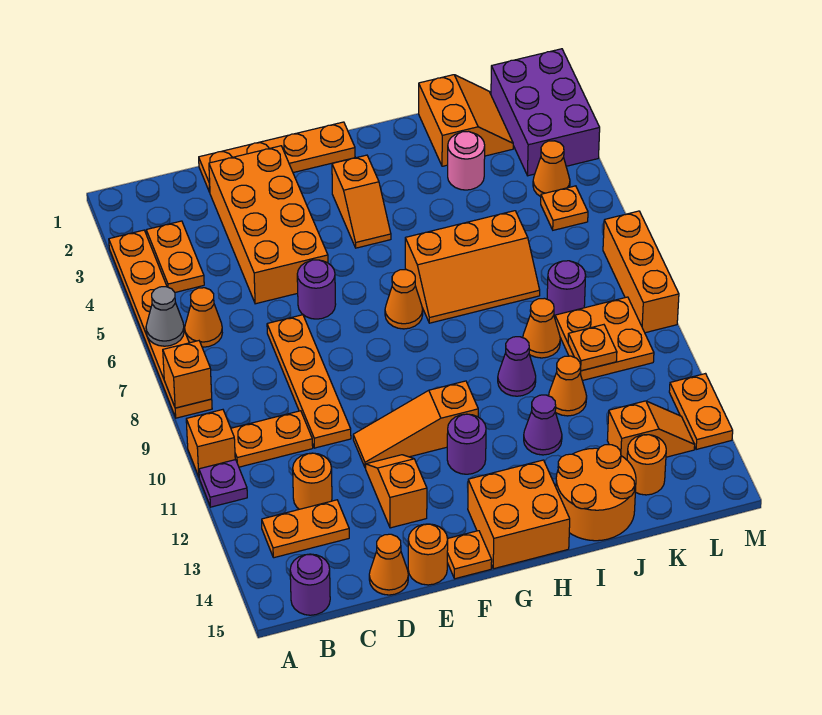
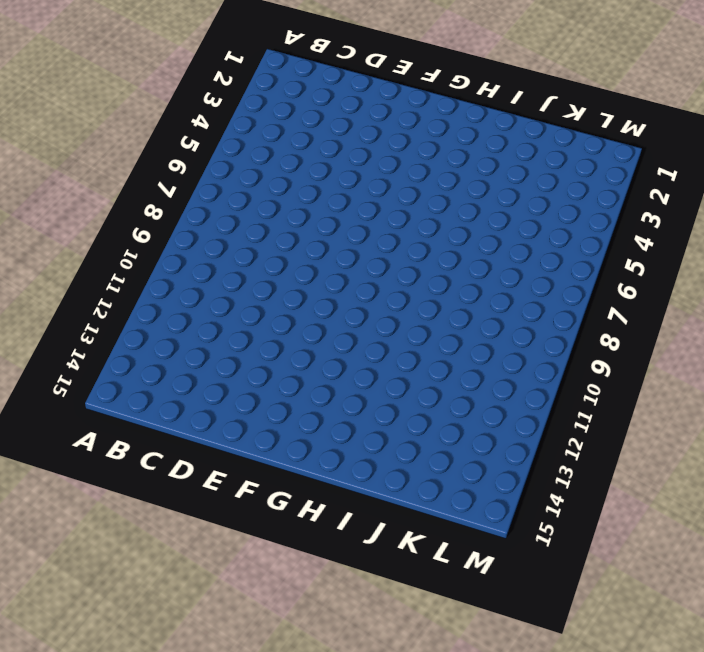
none -> orange 1x6 plate [109,230,212,418]
none -> orange 1x1 brick [186,410,235,476]
none -> purple 1x1 plate [199,460,247,507]
none -> orange 1x2 plate [146,221,204,292]

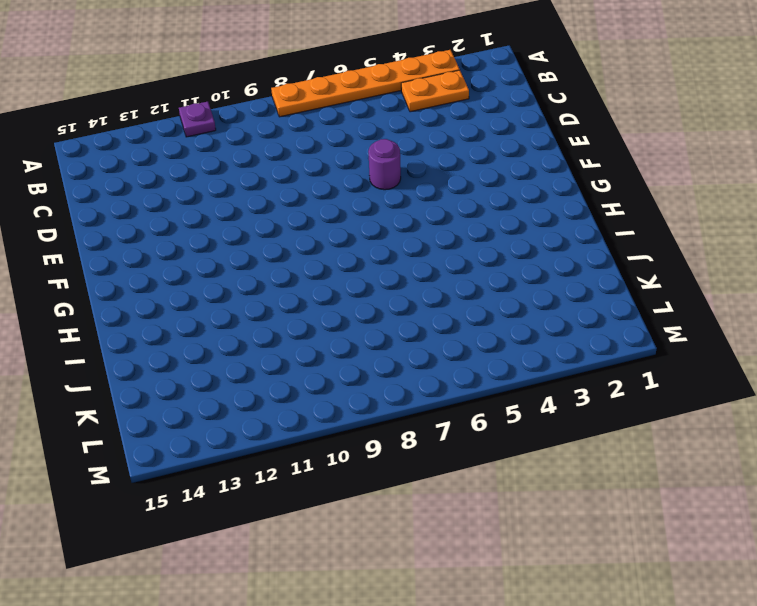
none -> orange 1x1 brick [186,410,235,476]
none -> orange 1x1 cone [185,288,222,347]
none -> orange 1x2 plate [231,411,313,467]
none -> orange 1x2 plate [262,500,349,558]

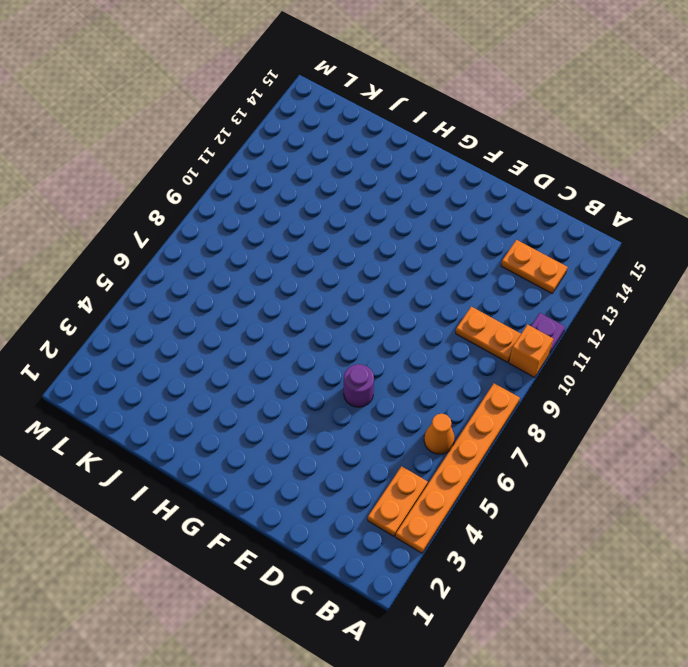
none -> purple 1x1 round brick [290,554,330,615]
none -> orange 1x1 round brick [293,453,332,509]
none -> orange 1x4 plate [199,122,355,192]
none -> orange 2x4 brick [209,146,328,304]

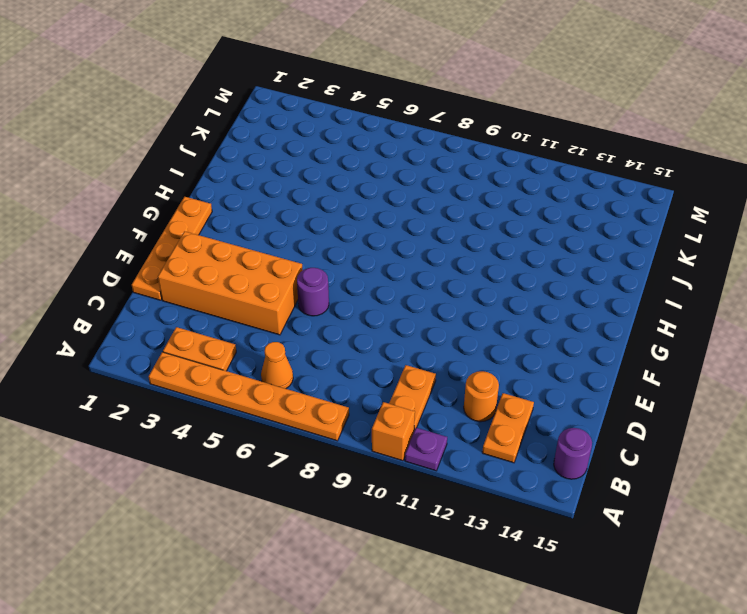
none -> orange 1x4 plate [267,315,351,448]
none -> orange 1x1 cone [369,534,408,595]
none -> orange 1x3 slope [353,381,478,468]
none -> orange 1x2 slope [366,455,427,528]

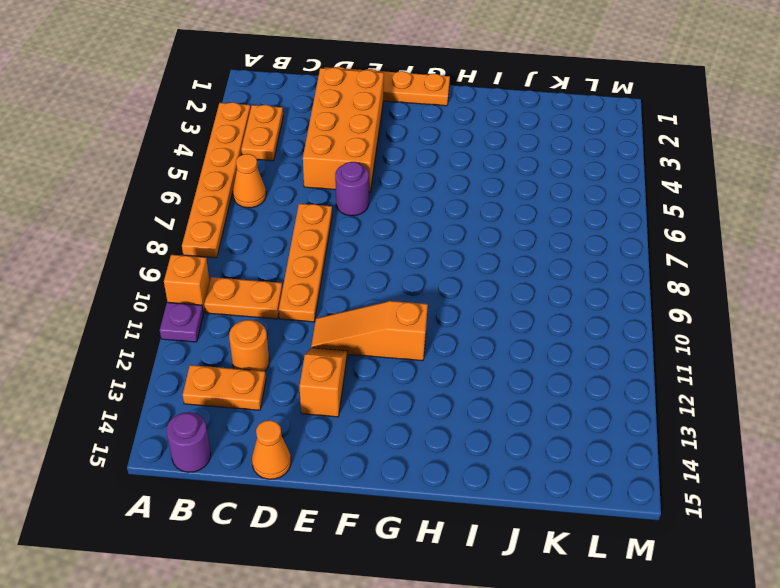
none -> orange 1x1 round brick [408,524,448,585]
none -> orange 1x1 plate [447,531,492,579]
none -> orange 1x2 slope [332,155,391,248]
none -> orange 1x1 cone [385,270,423,329]

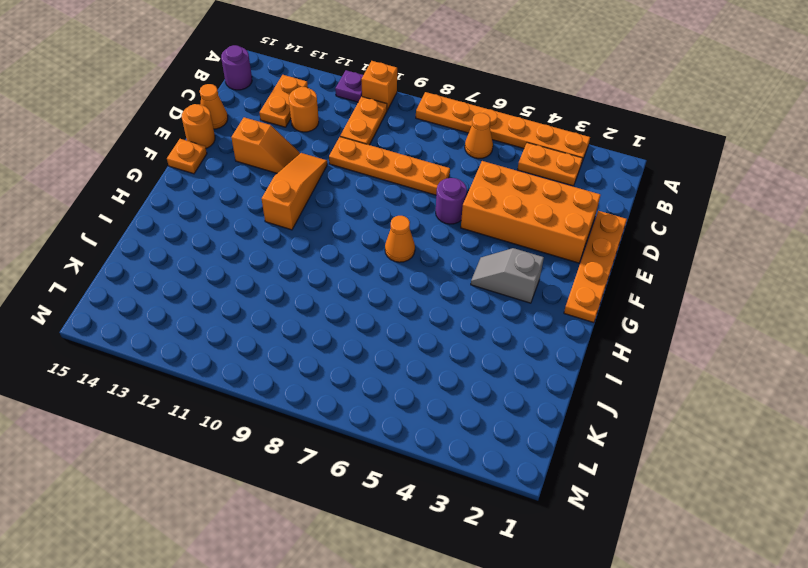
grey 1x2 slope [471,248,544,303] -> orange 1x2 slope [332,155,391,248]
none -> purple 1x1 round brick [447,414,486,474]
none -> orange 2x2 brick [468,460,570,569]
none -> orange 2x3 slope [405,211,540,323]
none -> purple 1x1 cone [498,337,536,396]

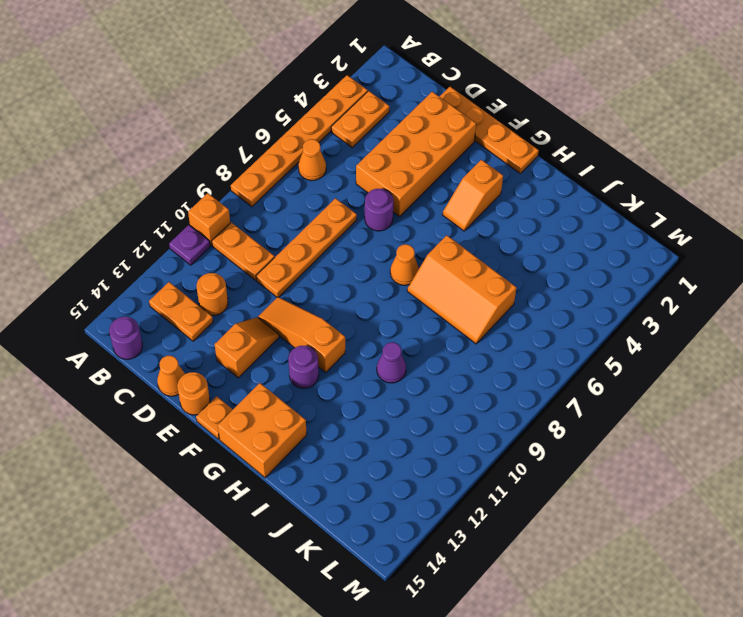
none -> purple 1x1 cone [524,395,562,455]
none -> orange 2x2 round brick [556,445,636,541]
none -> orange 2x2 slope [419,75,513,166]
none -> pink 1x1 round brick [448,131,485,190]

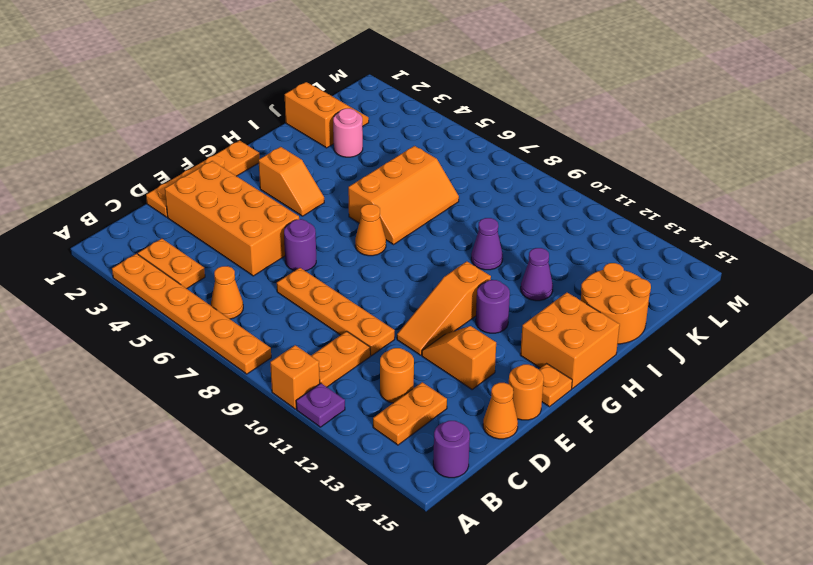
none -> orange 1x1 cone [523,298,560,358]
none -> orange 1x1 cone [549,356,587,416]
none -> purple 1x1 round brick [547,261,586,317]
none -> orange 2x2 plate [555,297,654,381]

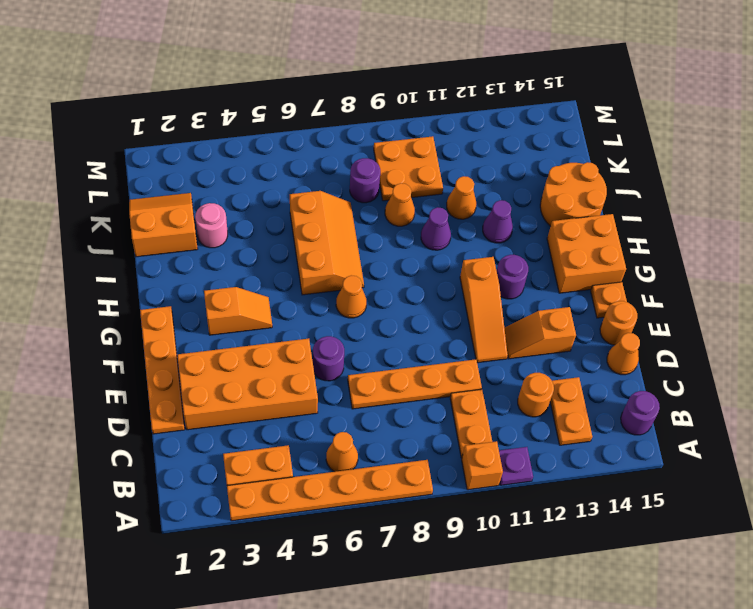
none -> orange 1x2 slope [607,401,695,460]
none -> orange 1x1 round brick [627,435,666,495]
none -> purple 2x3 brick [491,49,600,176]
none -> orange 1x1 cone [533,141,570,197]

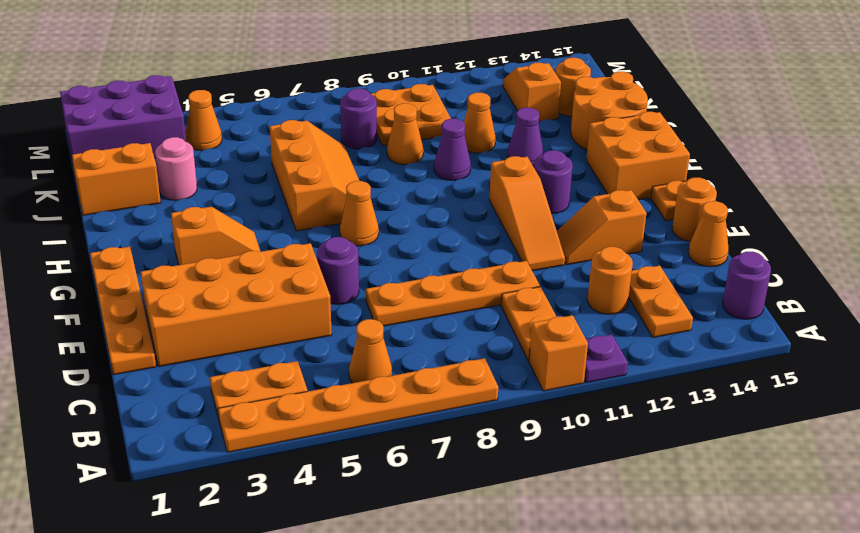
none -> orange 1x1 plate [541,186,588,230]
none -> orange 1x3 brick [603,211,679,333]
none -> orange 1x2 plate [669,374,733,450]
none -> grey 1x1 cone [146,287,184,346]

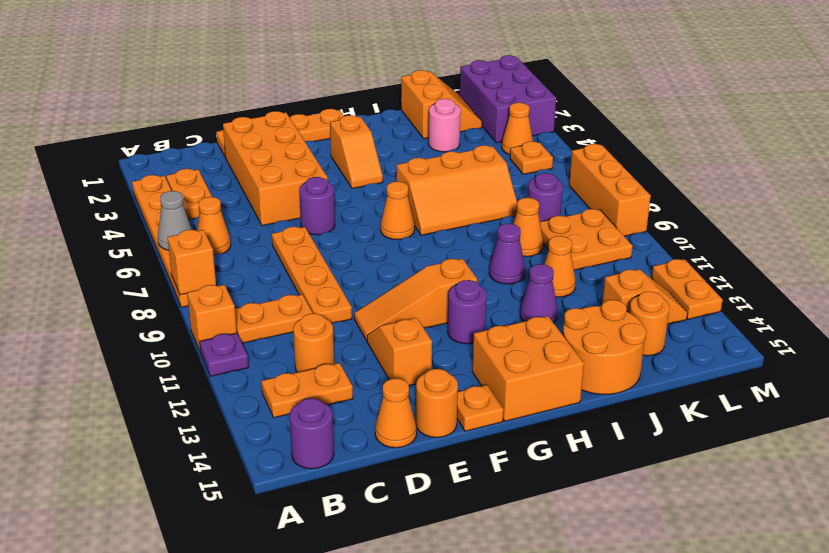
none -> orange 1x1 plate [568,325,617,371]

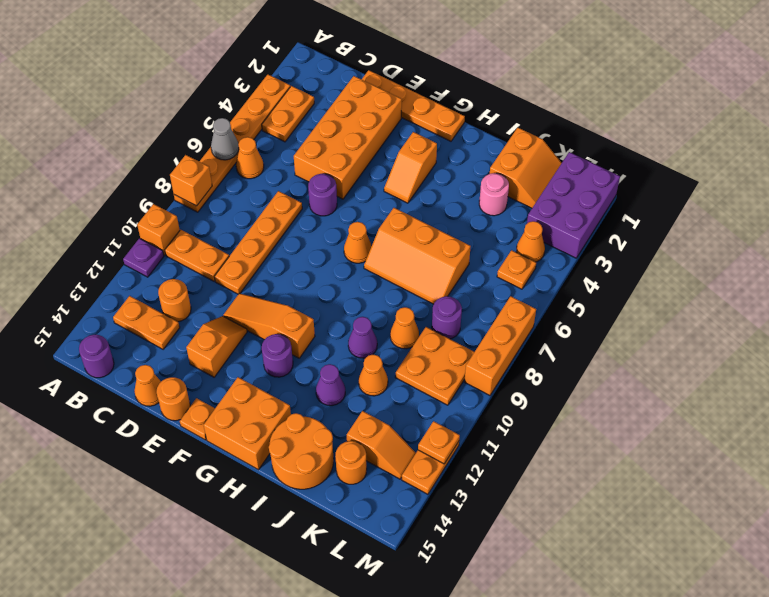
orange 1x1 plate [418,421,460,464] -> orange 1x1 plate moved to [568,325,617,371]

